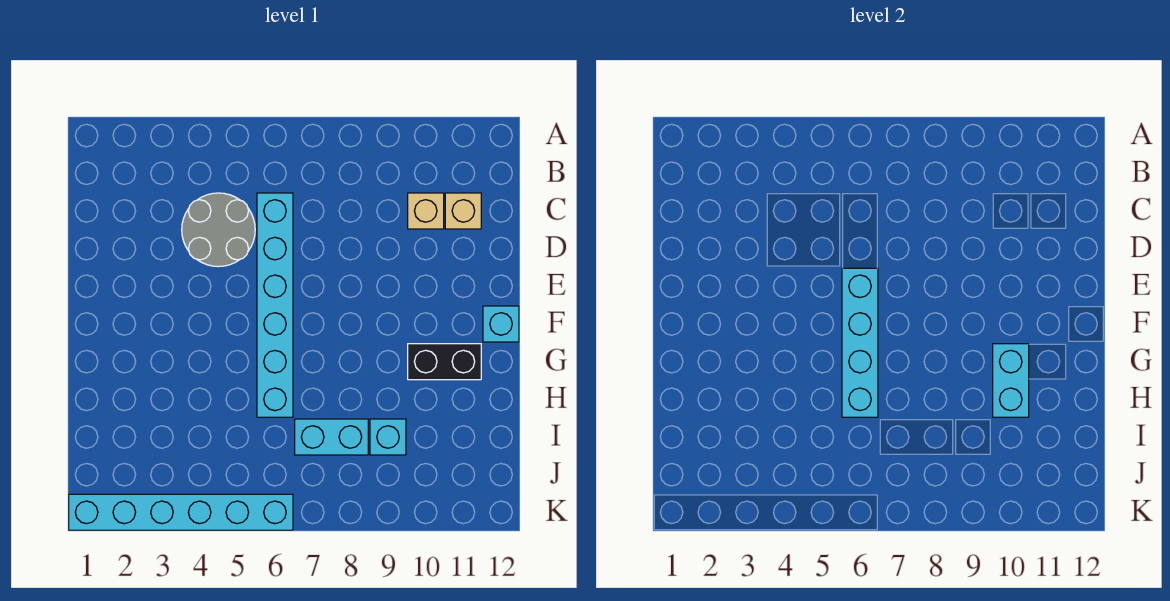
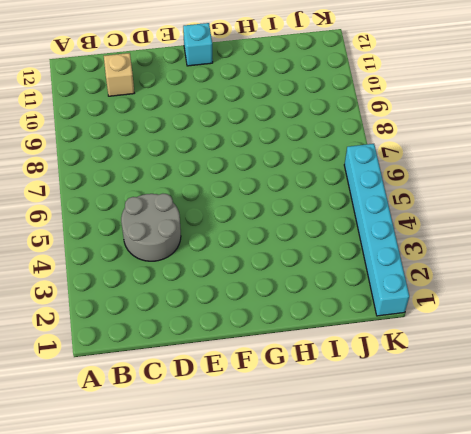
none -> cyan 1x6 brick [257,193,293,417]
none -> tan 1x1 brick [408,193,444,229]

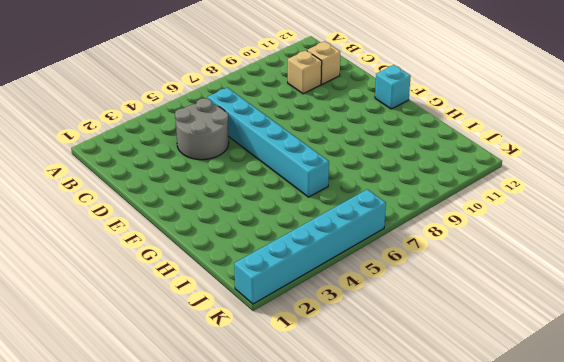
none -> black 1x2 brick [408,344,481,380]
none -> cyan 1x2 brick [295,419,368,455]

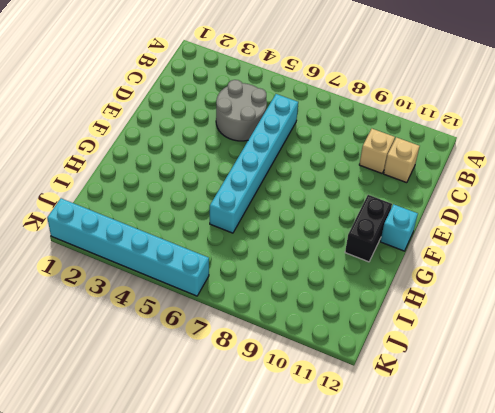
black 1x2 brick [345,195,392,262] -> black 1x2 brick turned to [408,344,481,380]
none -> cyan 1x2 brick [295,419,368,455]
none -> cyan 1x1 brick [370,419,406,455]

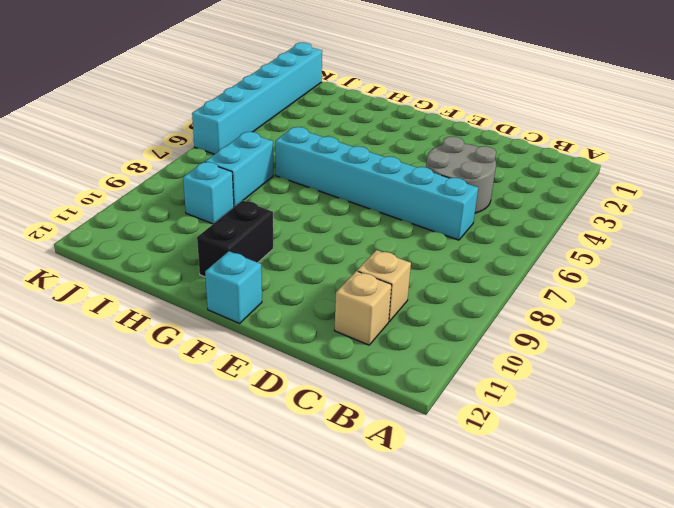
none -> cyan 1x4 brick [842,268,878,417]
none -> cyan 1x2 brick [993,344,1029,417]

